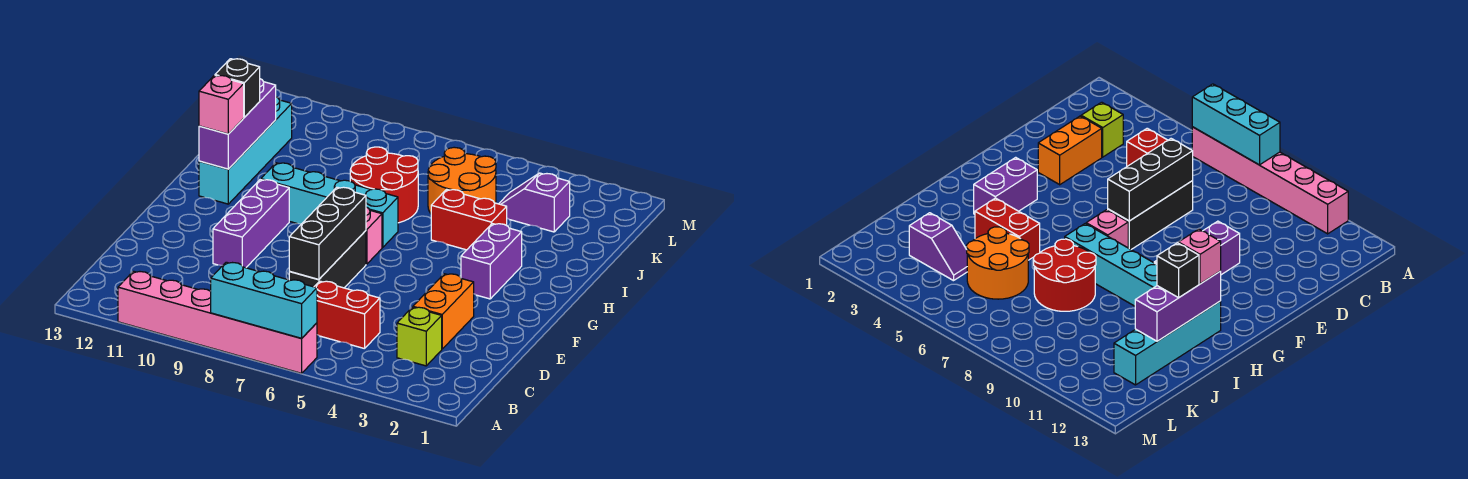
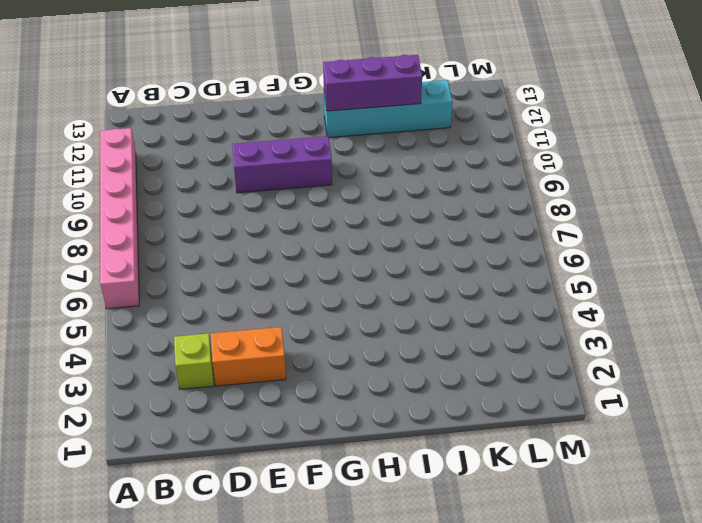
none -> red 1x2 brick [314,281,380,349]
none -> black 1x3 brick [289,231,366,288]
none -> purple 1x2 brick [461,224,522,299]

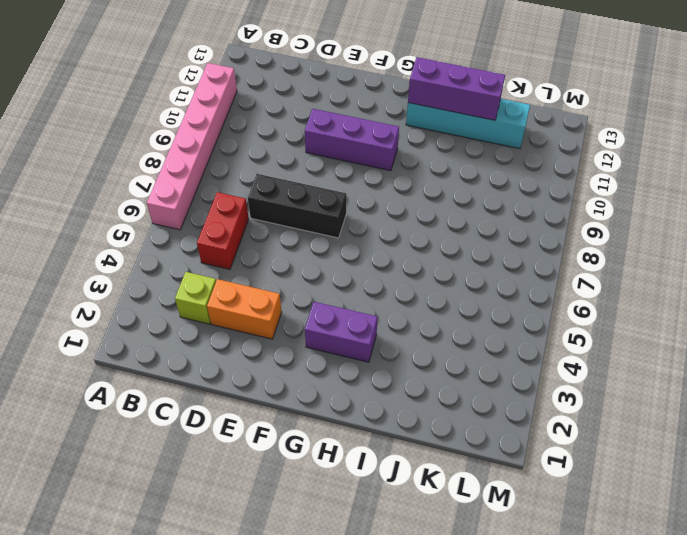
none -> pink 1x1 brick [366,207,382,264]
none -> cyan 1x4 brick [261,163,398,248]
none -> red 1x2 brick [431,189,507,250]

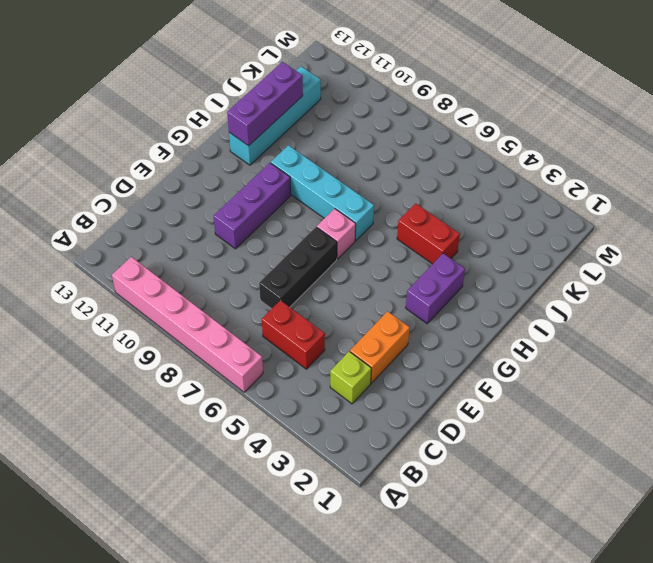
none -> red 2x2 round brick [350,147,418,223]
none -> orange 2x2 round brick [428,147,496,213]
none -> purple 1x2 slope [499,173,570,232]

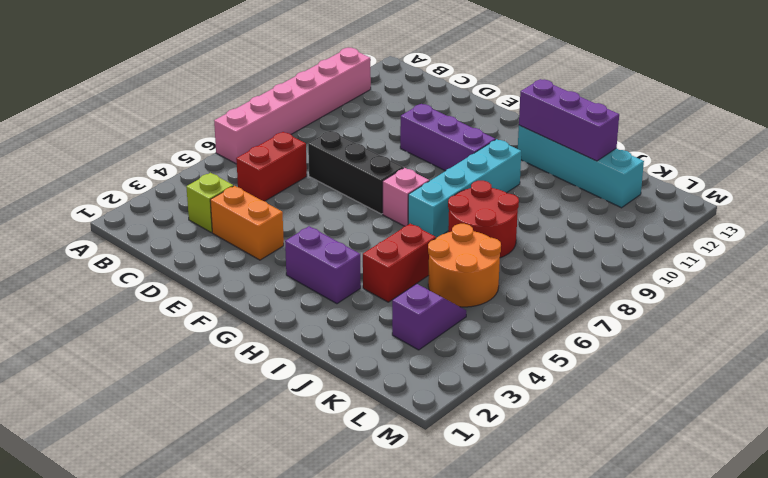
none -> cyan 1x3 brick [211,262,317,338]
none -> black 1x3 brick [289,187,366,280]
none -> pink 1x1 brick [199,75,244,134]

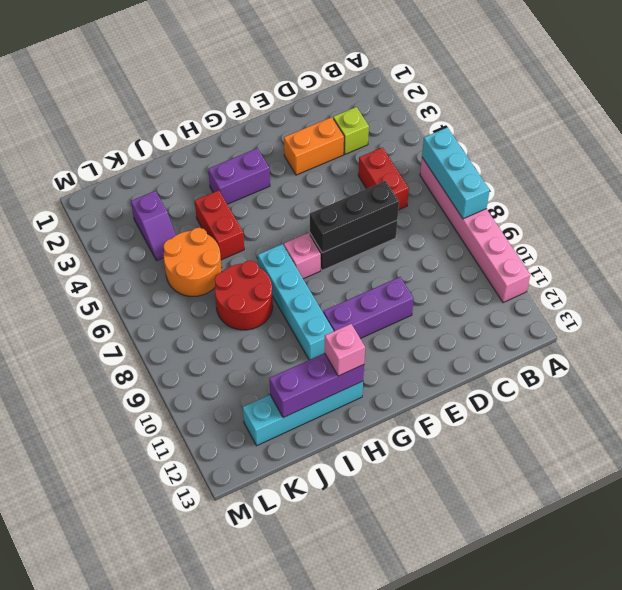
none -> black 1x1 brick [215,59,260,117]

